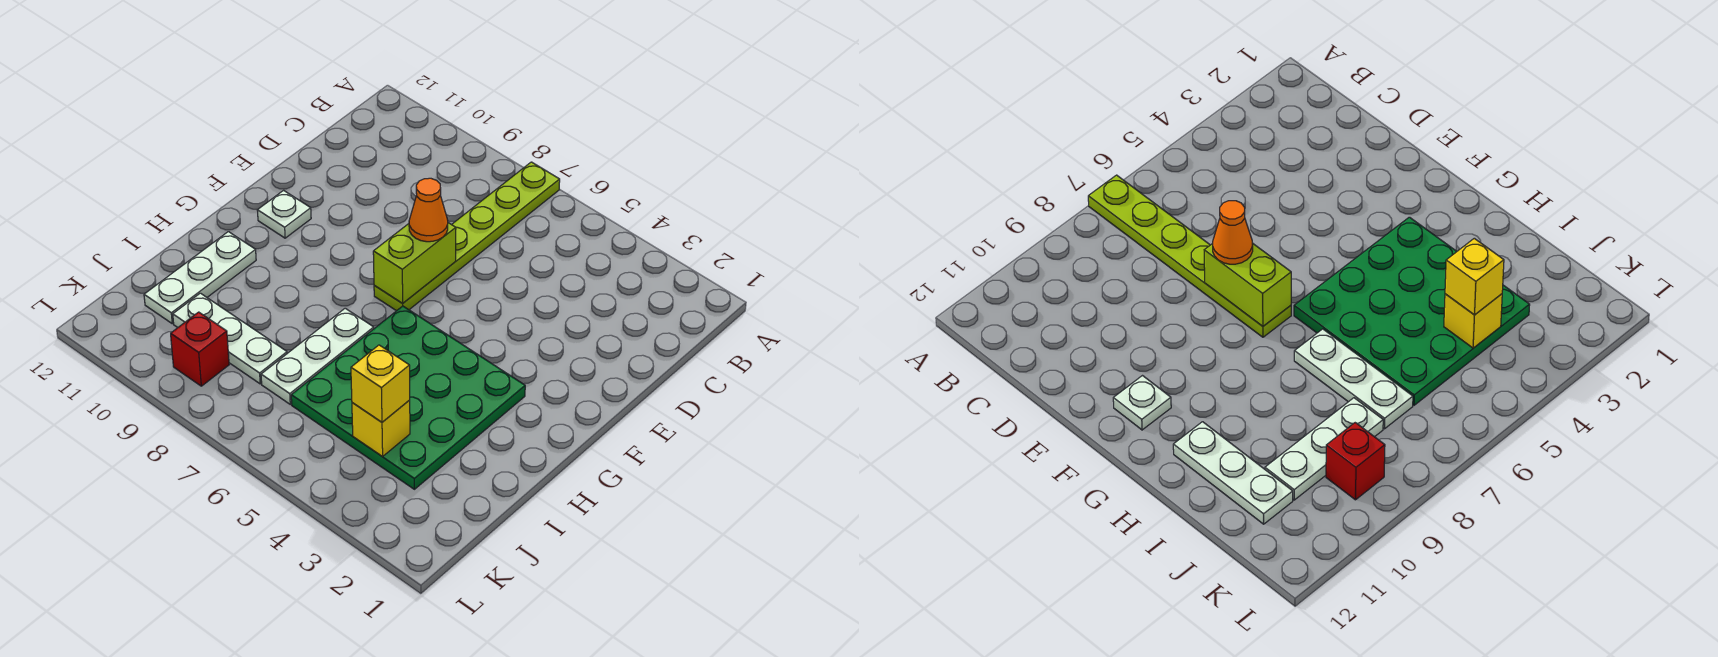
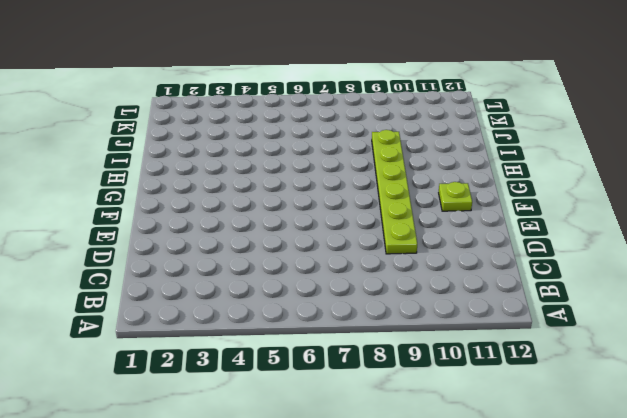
lime 1x6 plate [372,130,417,254] -> lime 1x6 plate moved to [374,162,560,311]
lime 1x1 plate [439,182,472,211] -> white 1x1 plate [257,190,311,238]
none -> green 4x4 plate [291,306,525,489]
none -> white 1x3 plate [261,308,374,404]

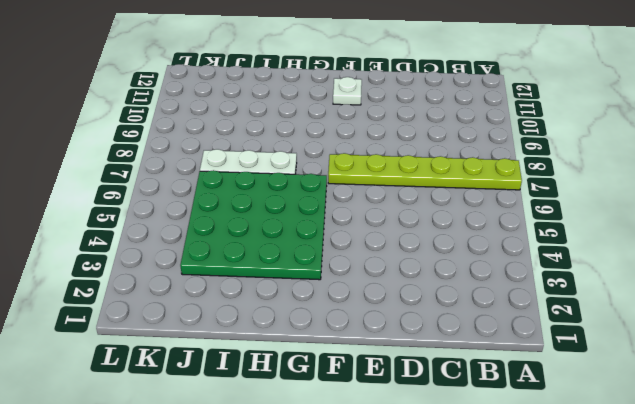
none -> white 1x3 plate [144,232,256,324]
none -> white 1x3 plate [173,293,287,384]

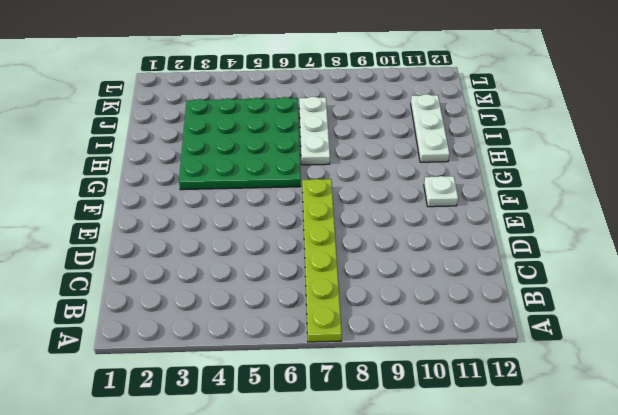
none -> white 1x3 plate [173,293,287,384]
none -> red 1x1 brick [171,312,229,386]

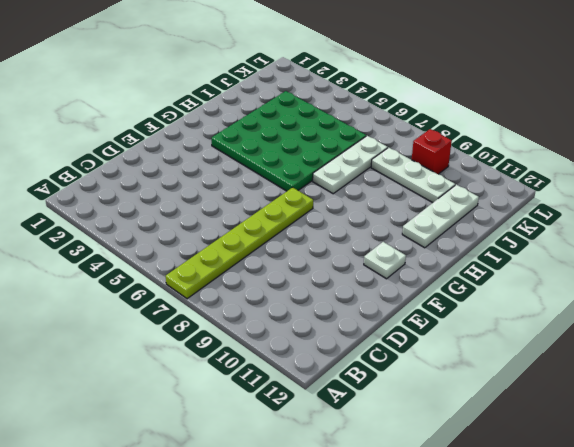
none -> lime 1x2 brick [373,223,456,303]
none -> yellow 1x1 brick [352,400,410,457]

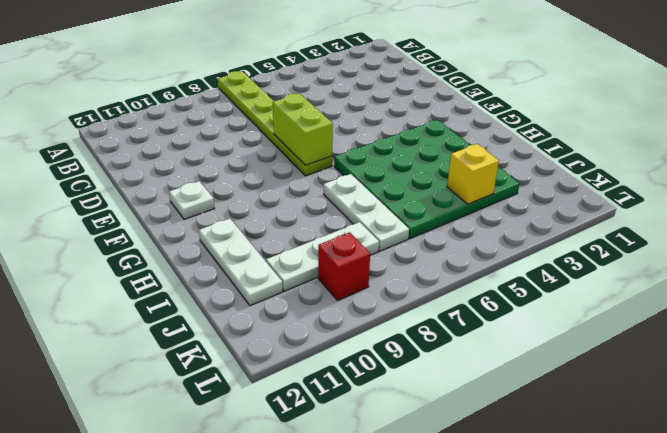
none -> orange 1x1 cone [409,178,448,242]
none -> yellow 1x1 brick [351,345,410,422]

